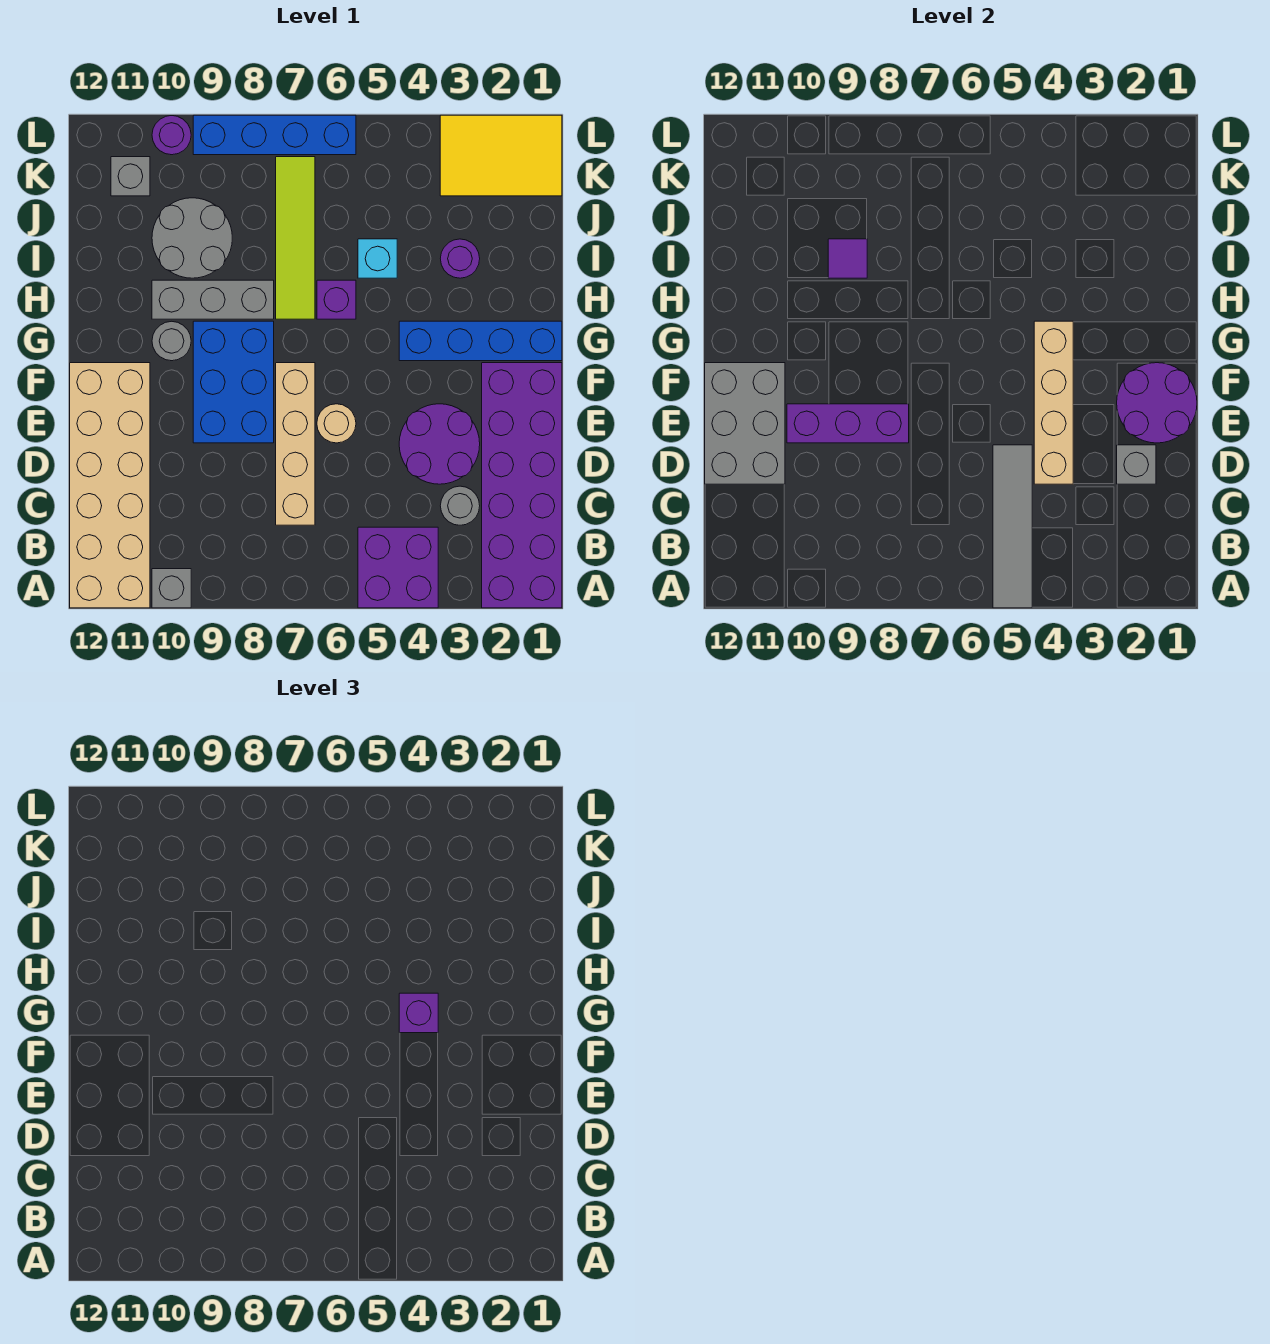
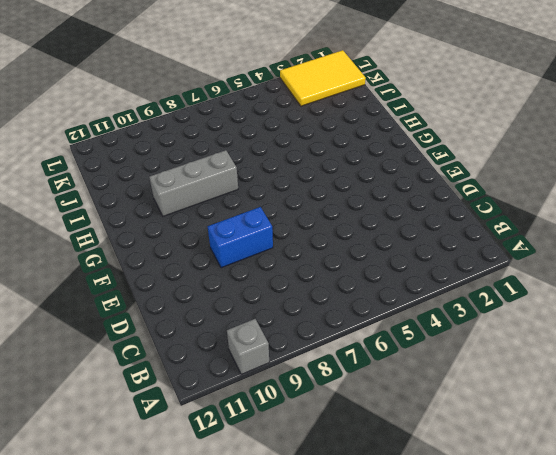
blue 1x2 brick [208,207,273,268] -> blue 2x3 brick [193,321,274,443]
none -> purple 2x6 brick [482,363,562,608]
none -> purple 2x2 brick [358,527,438,608]
none -> tan 2x6 brick [70,363,150,608]

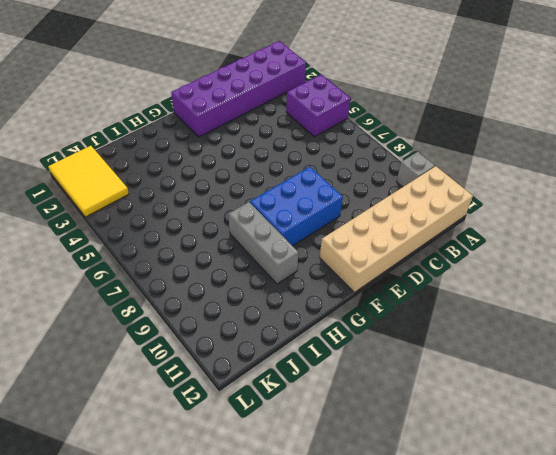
none -> grey 1x1 round brick [440,486,480,525]
none -> tan 1x4 brick [276,363,315,525]
none -> purple 2x2 round brick [399,404,480,484]

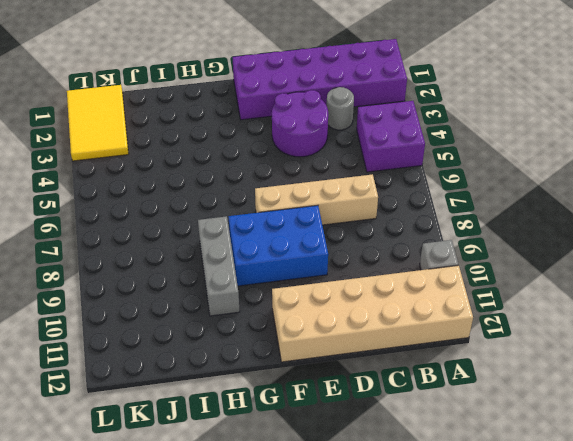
none -> tan 1x1 round brick [317,404,356,443]
none -> blue 1x4 brick [399,321,562,361]
none -> grey 1x1 round brick [152,321,191,361]

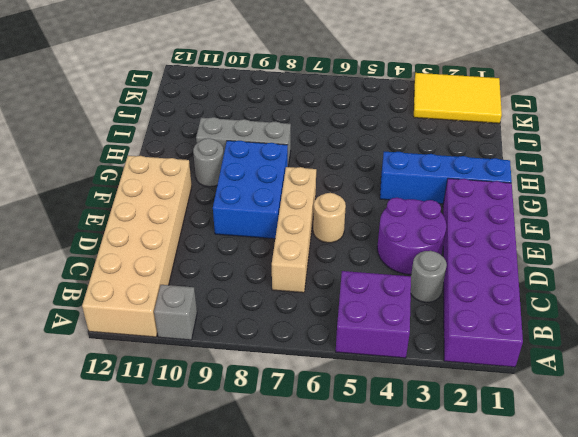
none -> purple 1x1 brick [317,280,356,319]
none -> lime 1x4 tile [276,157,315,319]
none -> purple 1x1 round brick [440,239,480,278]

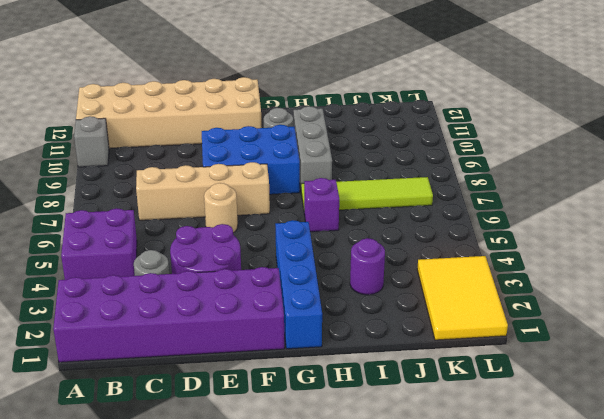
none -> cyan 1x1 brick [358,239,397,278]
none -> grey 2x2 round brick [152,198,232,278]
none -> grey 1x1 brick [111,157,150,196]

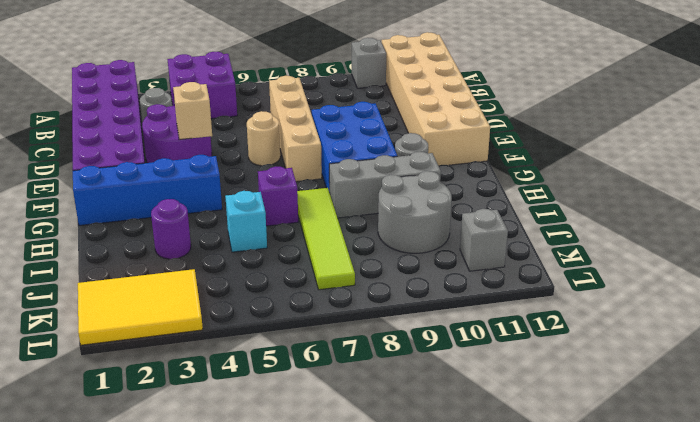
tan 1x1 brick [173,82,212,140] -> tan 1x4 brick [1034,321,1073,484]
none -> blue 1x4 brick [193,115,356,155]
none -> purple 1x1 round brick [152,116,191,155]
none -> grey 1x4 tile [993,445,1032,608]

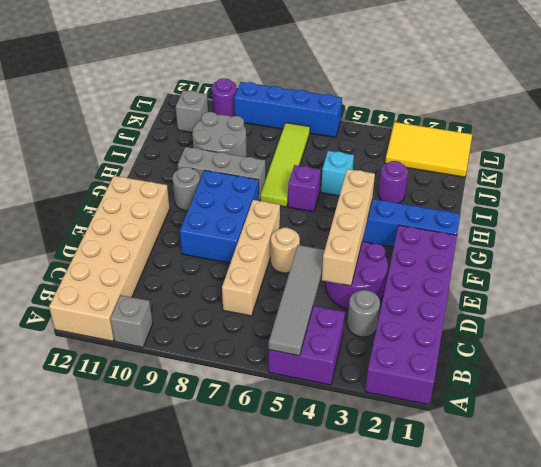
none -> grey 1x1 brick [1117,445,1156,484]
none -> grey 2x3 brick [705,363,785,484]
none -> purple 2x2 round brick [1117,363,1197,443]

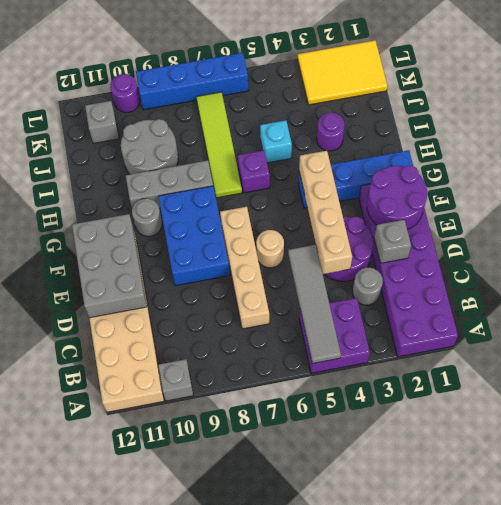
none -> purple 1x3 brick [787,404,909,443]
none -> purple 1x1 tile [828,239,867,278]
none -> purple 1x1 brick [399,993,438,1033]

